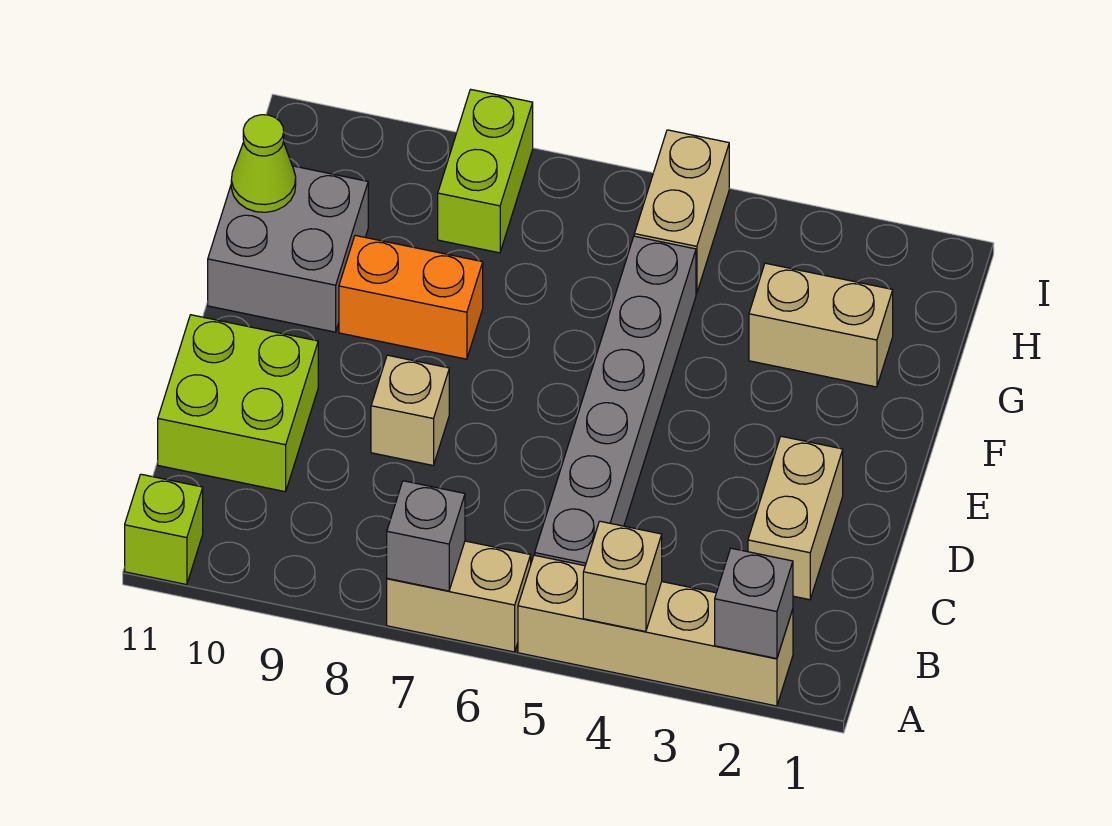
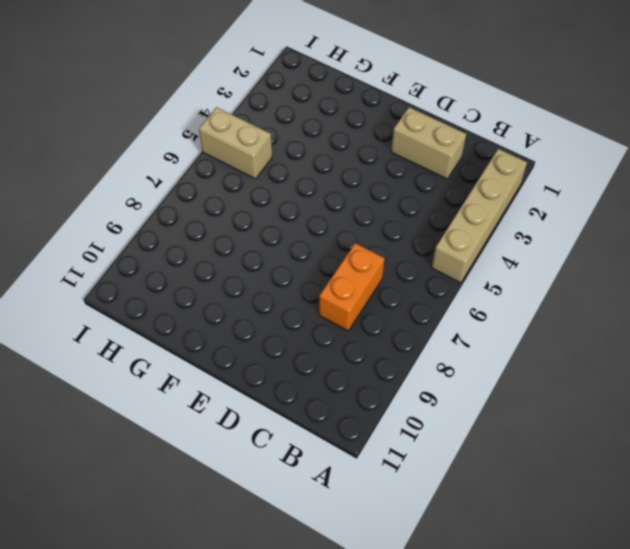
orange 1x2 brick [319,243,385,331] -> orange 1x2 brick moved to [339,235,483,359]
none -> tan 1x2 brick [387,541,531,652]
none -> lime 1x1 brick [125,474,203,585]
none -> grey 1x6 brick [535,236,696,566]

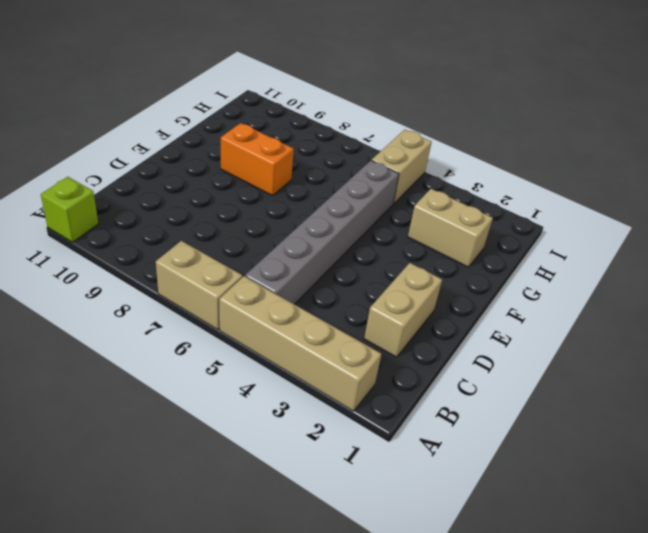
none -> lime 2x2 brick [158,315,318,492]
none -> tan 1x1 brick [371,355,449,465]
none -> grey 2x2 brick [208,166,368,332]

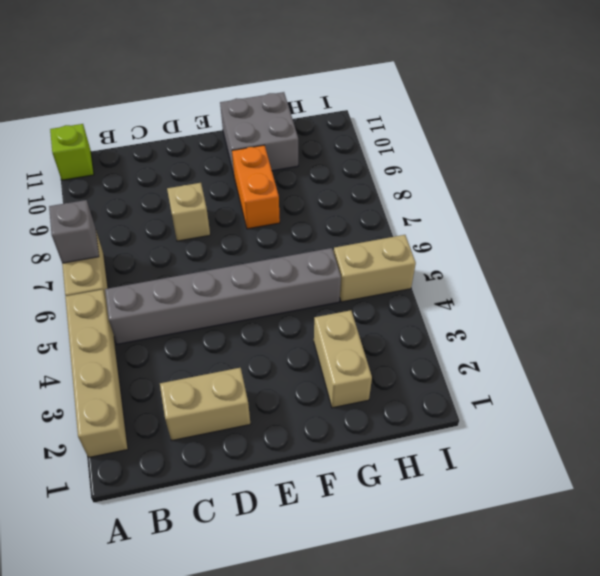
none -> lime 2x2 brick [158,315,318,492]
none -> lime 1x2 brick [438,89,533,253]
none -> grey 1x1 brick [715,548,793,659]

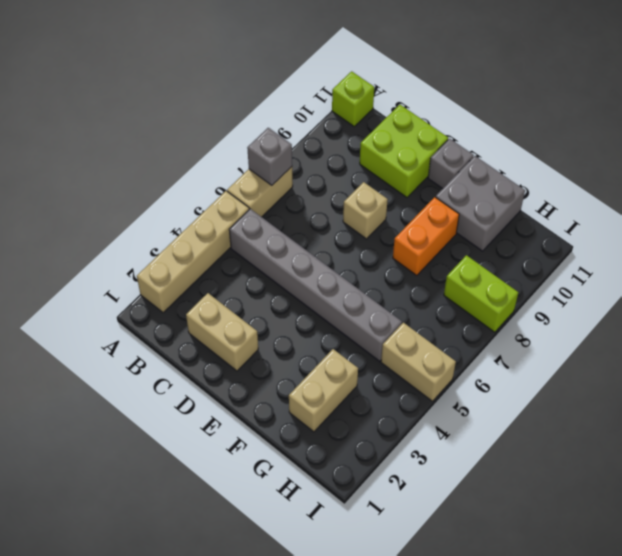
grey 1x1 brick [428,139,474,189] -> grey 1x1 brick moved to [715,548,793,659]
none -> tan 1x1 brick [583,521,662,632]
none -> lime 1x1 cone [231,115,296,212]

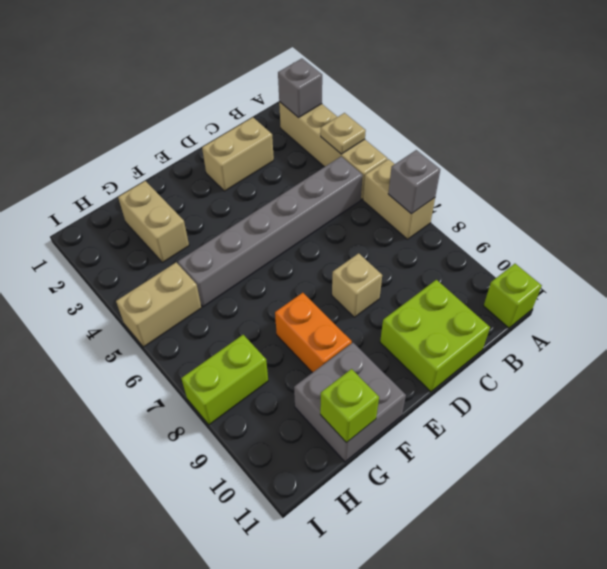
tan 1x1 plate [321,113,366,154] -> tan 1x1 brick [583,521,662,632]
lime 1x1 brick [320,369,379,443] -> lime 1x1 cone [231,115,296,212]

